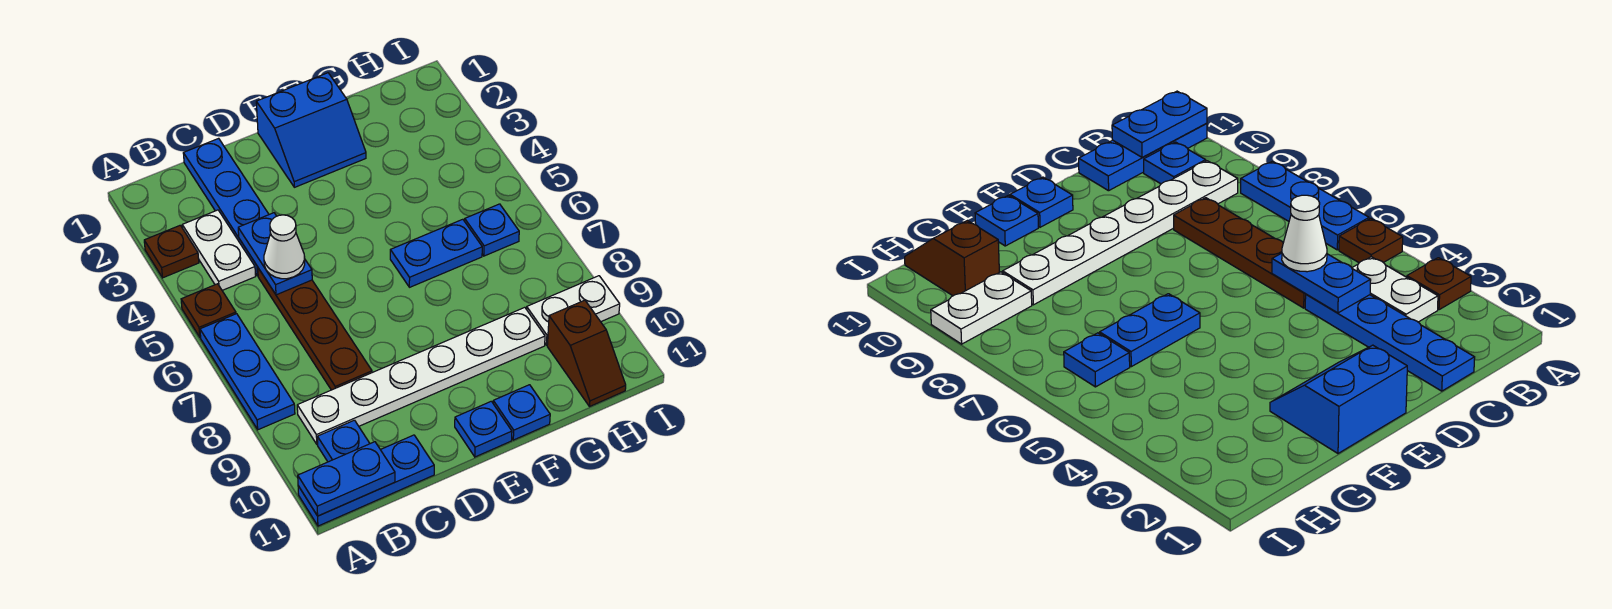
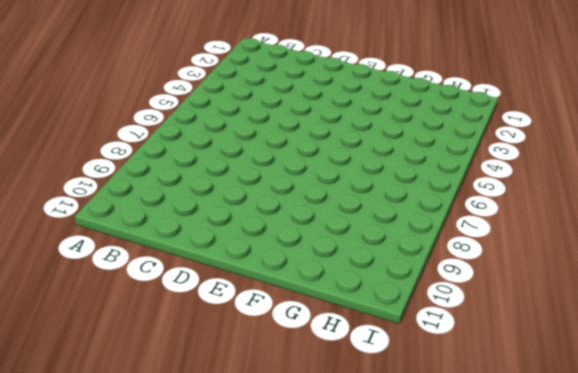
none -> brown 1x1 plate [144,225,199,278]
none -> brown 1x1 plate [181,284,236,337]
none -> blue 1x3 plate [200,314,295,430]

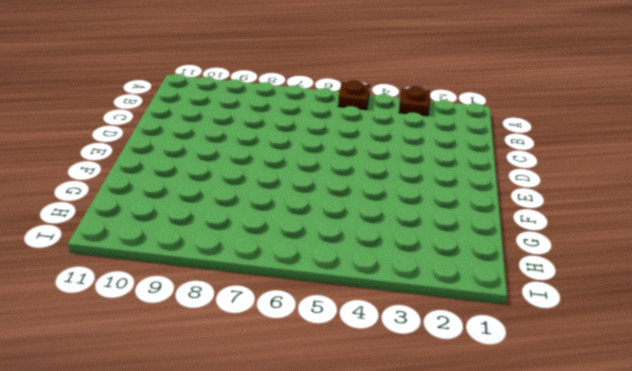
none -> blue 1x3 plate [200,314,295,430]
none -> blue 1x3 plate [298,435,434,526]
none -> white 1x2 plate [182,210,256,290]

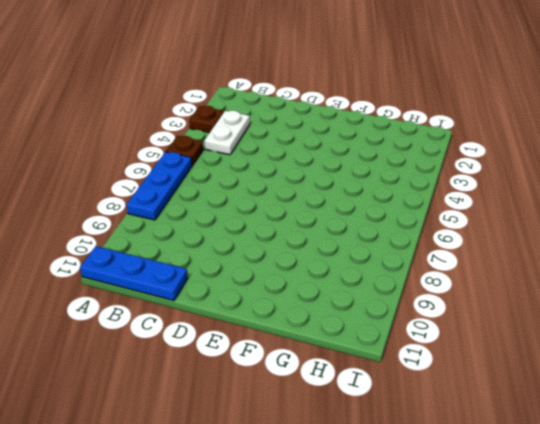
none -> white 1x6 plate [297,307,545,444]
none -> blue 1x1 plate [317,420,370,462]
none -> blue 1x4 plate [183,138,269,276]

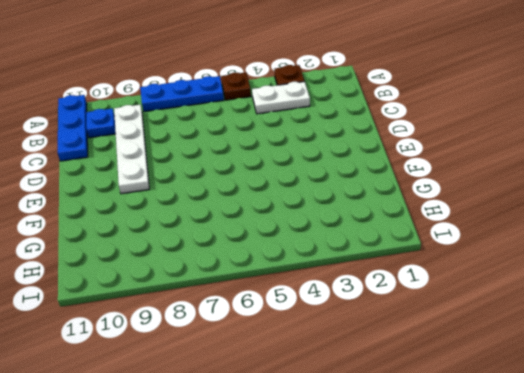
white 1x4 plate [114,105,149,194] -> white 1x6 plate [297,307,545,444]
none -> blue 1x4 plate [183,138,269,276]
none -> brown 1x4 plate [258,268,372,390]
none -> blue 2x2 slope [256,73,366,187]

